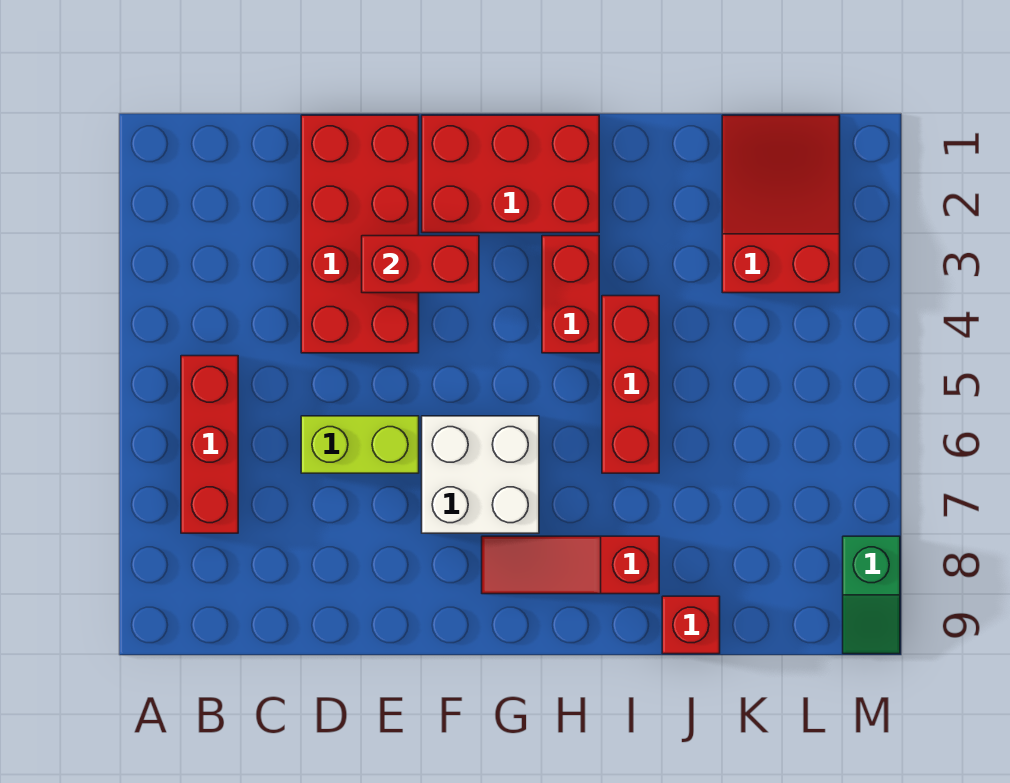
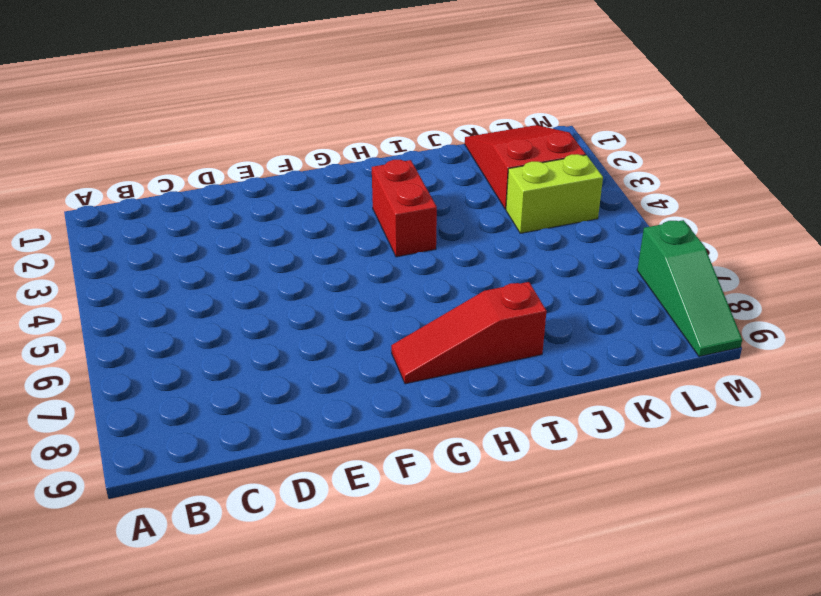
lime 1x2 brick [506,154,603,233] -> lime 1x2 brick moved to [301,416,419,473]
green 1x3 slope [637,220,742,357] -> green 1x2 slope [843,536,900,654]
none -> red 1x3 brick [181,356,238,533]
none -> red 2x4 brick [301,115,419,353]
none -> red 2x3 brick [422,115,599,233]

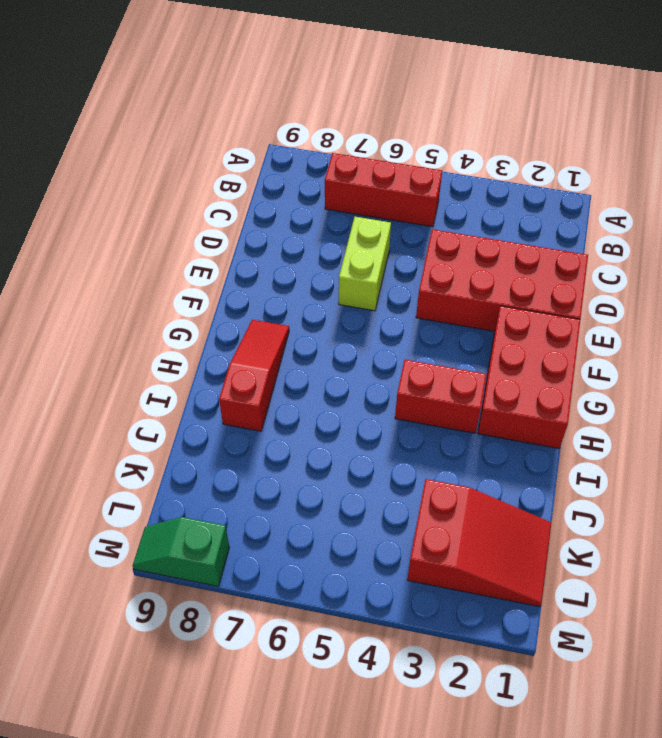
none -> white 2x2 brick [422,416,539,533]
none -> red 1x3 brick [602,296,659,473]
none -> red 1x1 brick [662,596,720,654]

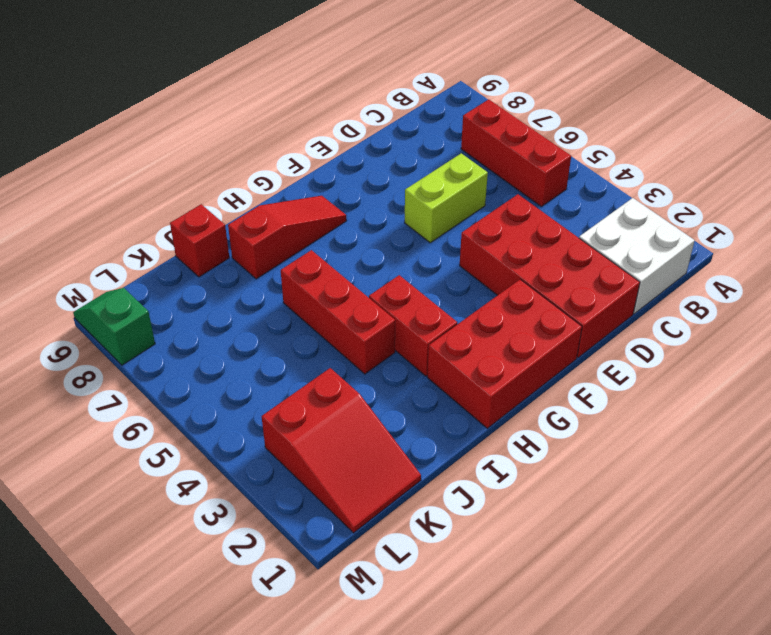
white 2x2 brick [579,198,695,314] -> white 2x2 brick moved to [422,416,539,533]
none -> red 1x2 brick [362,236,479,293]

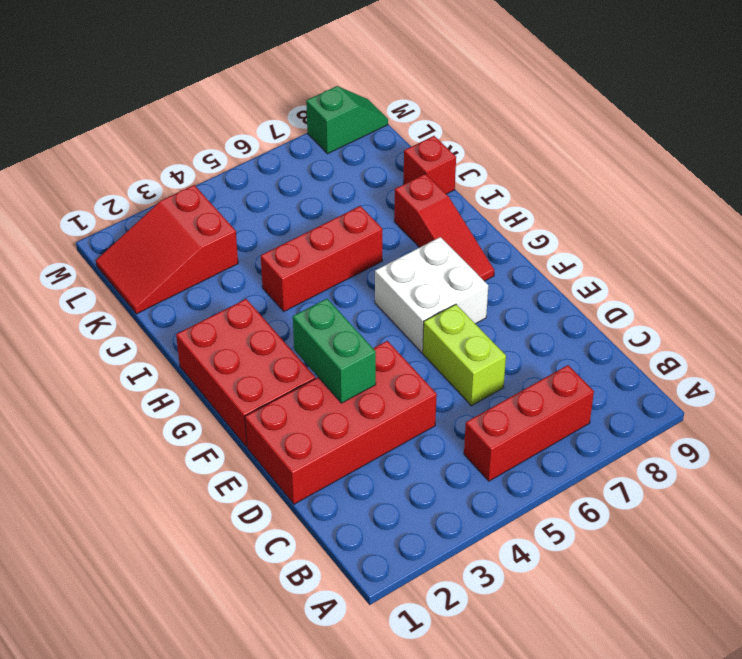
green 1x2 brick [293,299,376,403] -> red 1x2 brick [362,236,479,293]
none -> red 1x2 brick [542,236,599,353]

